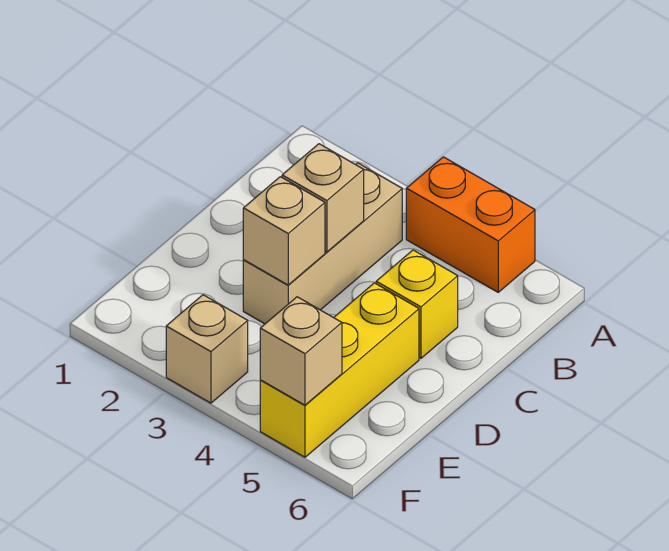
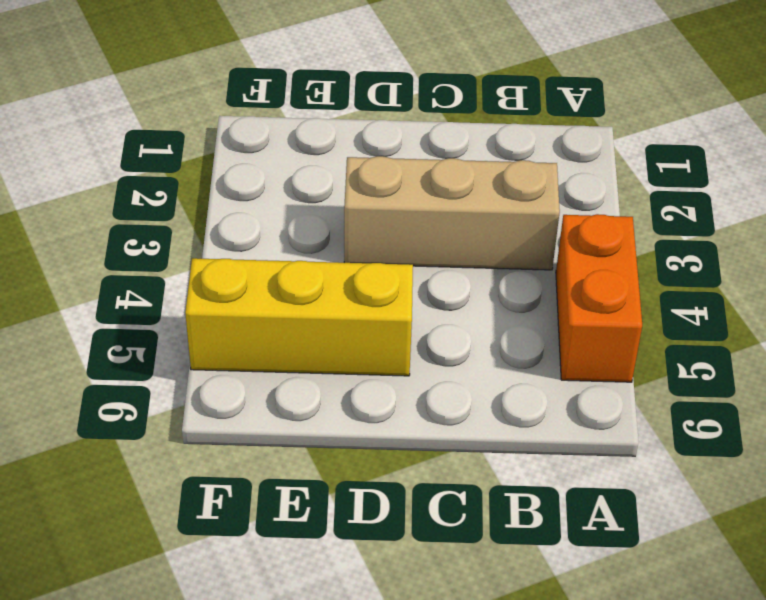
none -> yellow 1x1 brick [376,250,458,358]
none -> tan 1x1 brick [166,295,248,403]

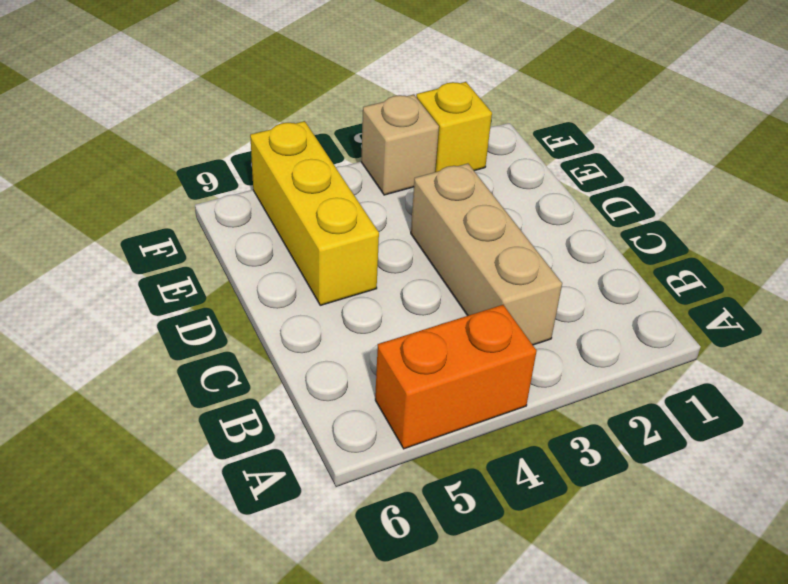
yellow 1x1 brick [416,82,492,172] -> yellow 1x1 brick moved to [376,250,458,358]
none -> tan 1x1 brick [282,144,364,252]
none -> tan 1x1 brick [243,177,325,285]

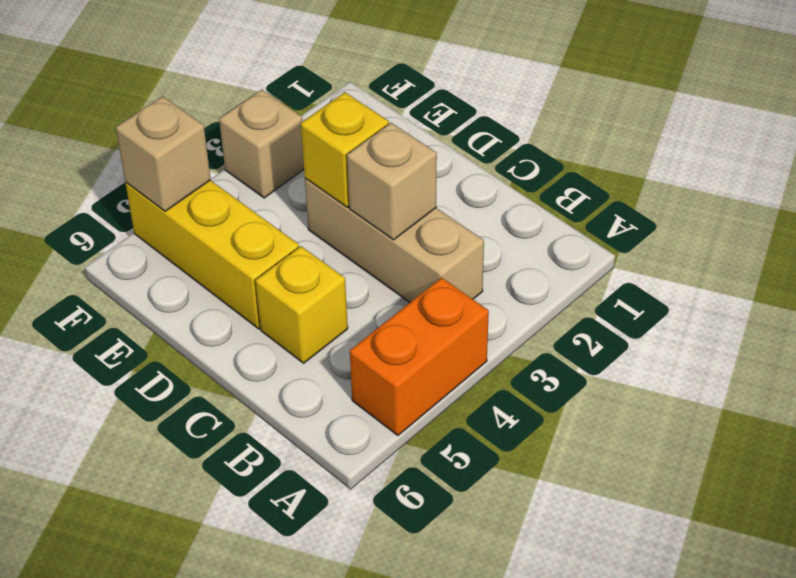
yellow 1x1 brick [301,92,389,207] -> tan 1x1 brick [243,177,325,285]

